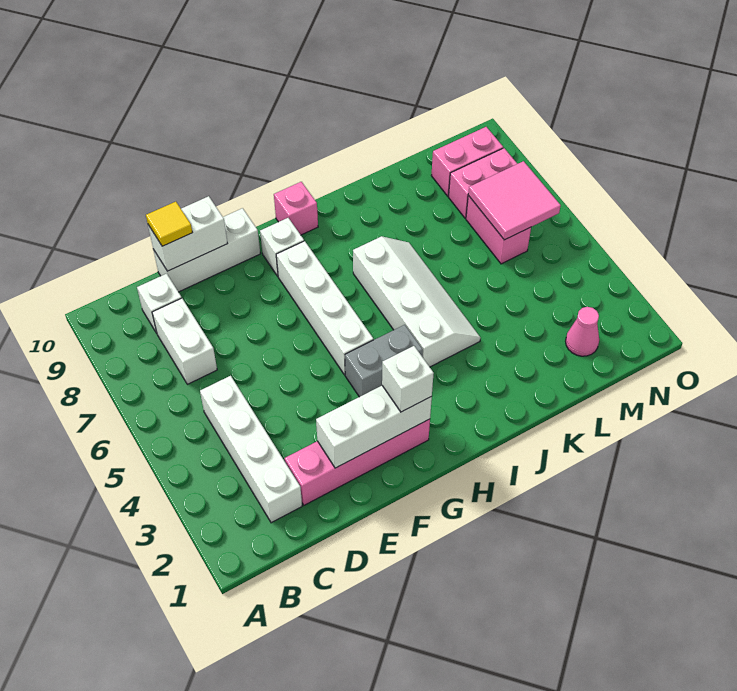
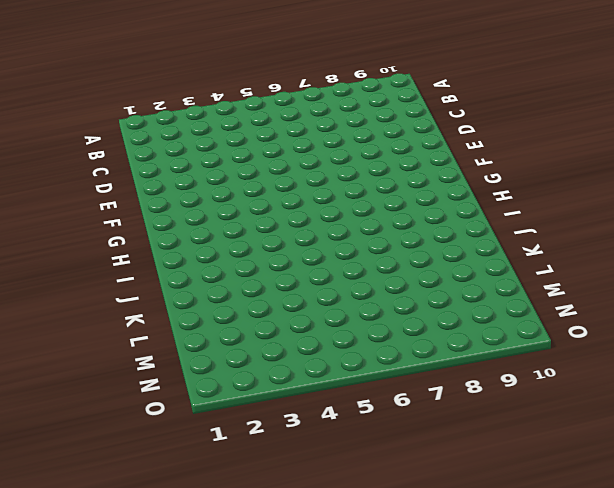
none -> white 1x4 brick [200,376,302,523]
none -> white 1x2 brick [152,298,217,384]
none -> white 1x1 brick [137,274,182,333]

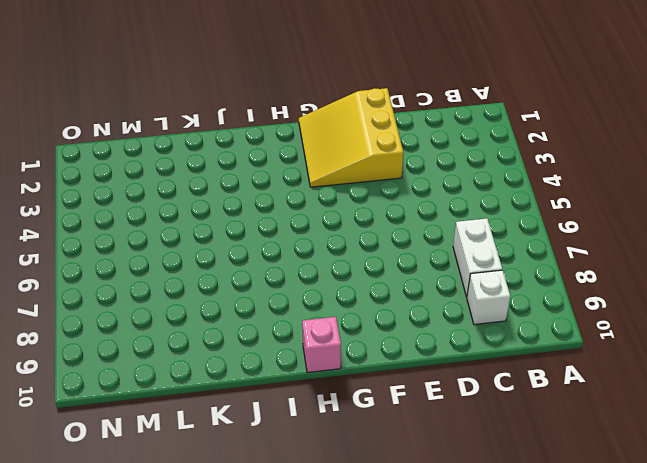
yellow 3x3 slope [299,88,403,187] -> pink 1x4 brick [285,419,430,505]
none -> white 1x4 brick [200,376,302,523]
none -> white 1x3 brick [153,208,260,292]
none -> grey 1x2 brick [345,325,423,397]

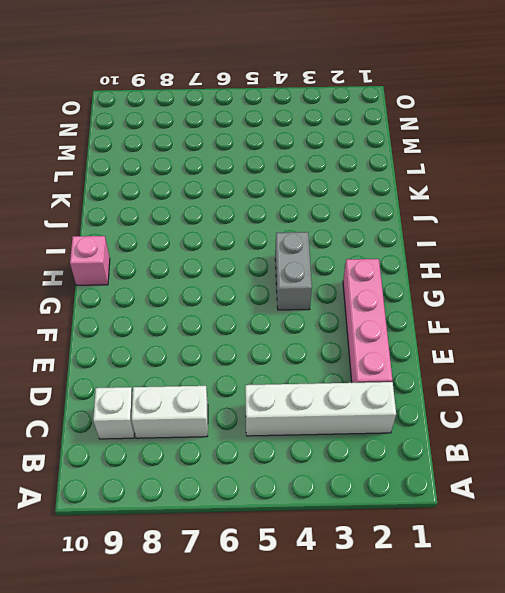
none -> white 1x3 brick [153,208,260,292]
none -> white 1x4 brick [276,241,373,375]
none -> white 1x1 brick [260,218,304,276]

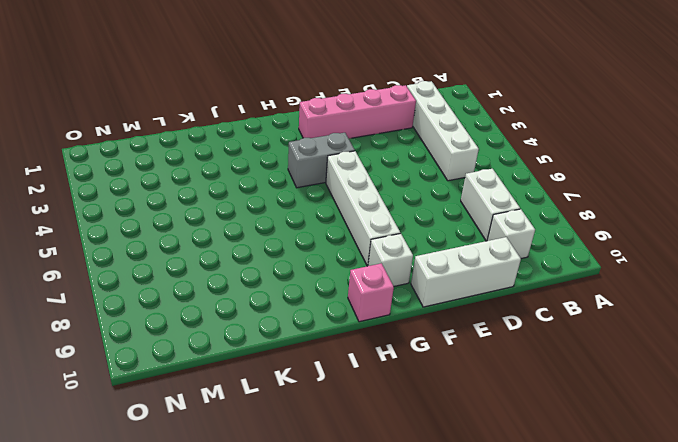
none -> white 2x4 slope [353,236,481,367]
none -> pink 1x1 cone [566,307,599,356]
none -> pink 1x2 brick [466,196,531,264]

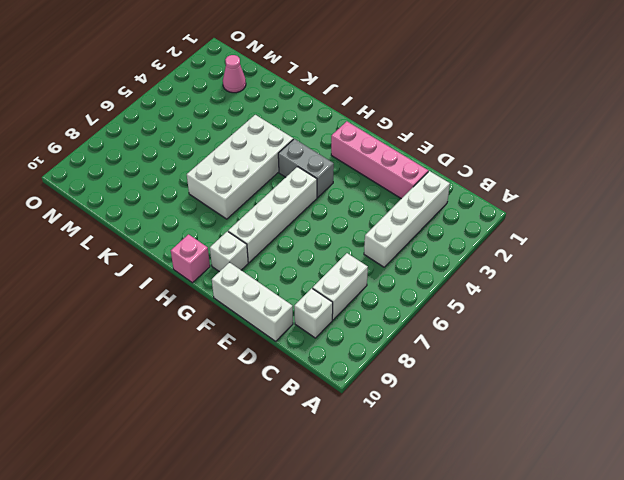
white 2x4 brick [187,115,293,219] -> white 2x4 slope [353,236,481,367]
none -> pink 1x2 brick [466,196,531,264]
none -> pink 1x2 brick [449,148,517,218]
none -> pink 1x2 brick [431,127,503,196]

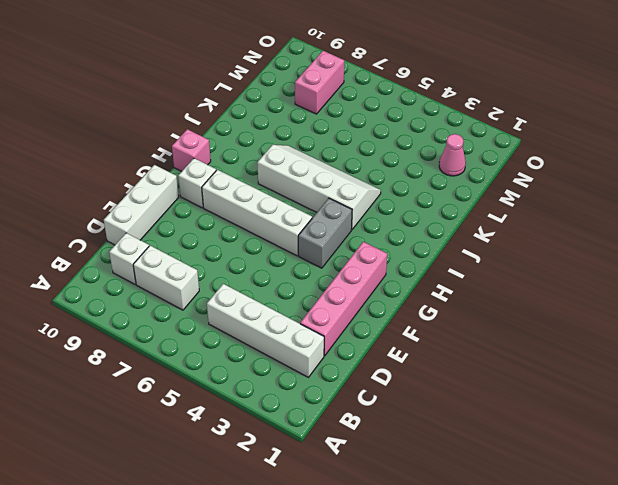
none -> pink 1x2 brick [466,196,531,264]
none -> pink 1x2 brick [431,127,503,196]
none -> white 1x2 brick [148,196,228,271]

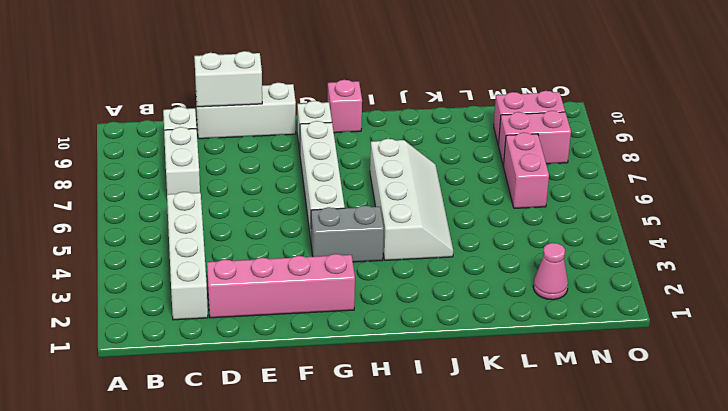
none -> white 1x3 brick [316,386,432,468]
none -> pink 2x2 tile [468,161,561,240]
none -> yellow 1x1 tile [146,202,192,246]

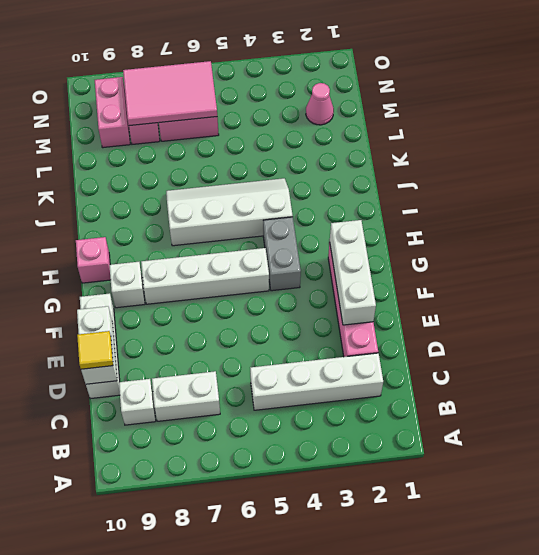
pink 2x3 tile [123,61,217,126] -> pink 2x2 tile [468,161,561,240]
none -> white 1x1 brick [382,346,434,412]

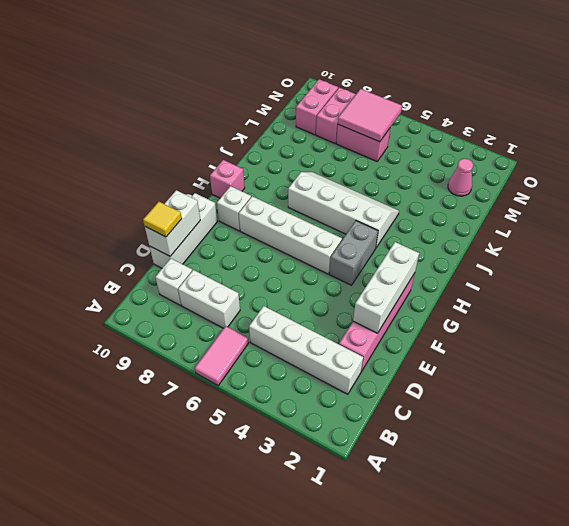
pink 1x2 tile [195,326,249,385] -> none
none -> white 1x1 brick [382,346,434,412]

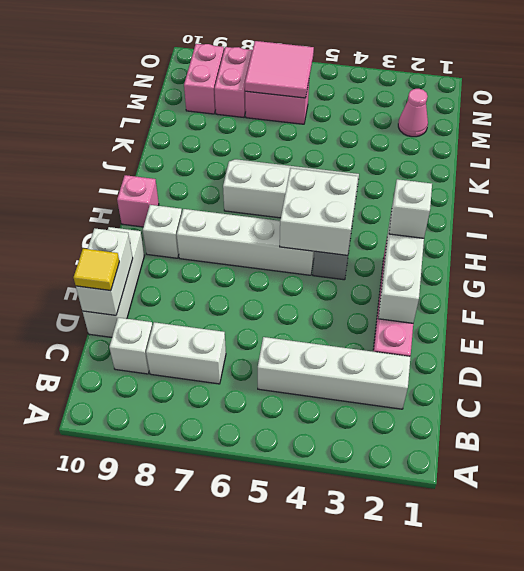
white 2x2 brick [280,168,358,255] -> none

